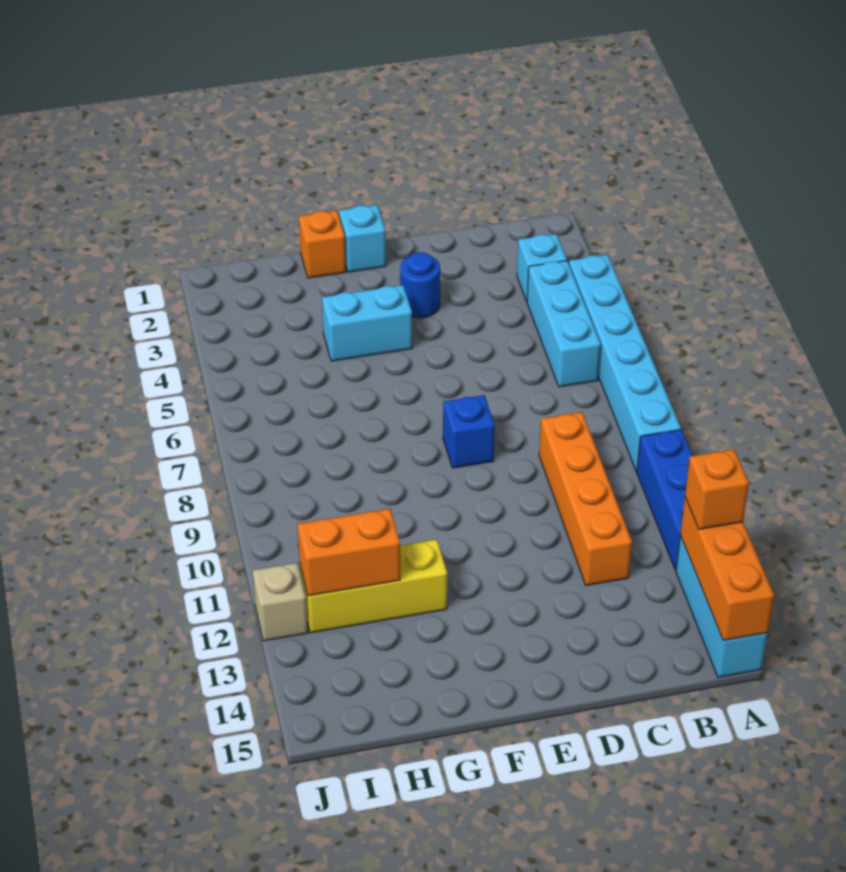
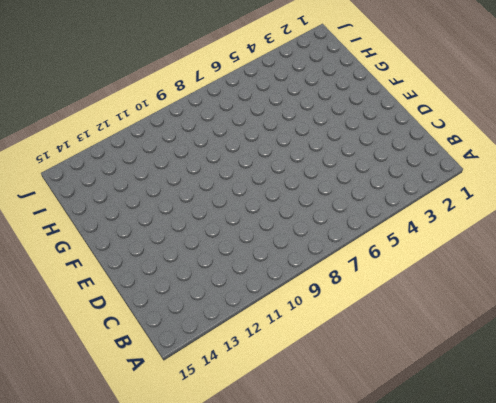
none -> cyan 1x6 brick [569,255,681,471]
none -> blue 1x3 brick [637,429,693,570]
none -> cyan 1x3 brick [676,536,768,677]

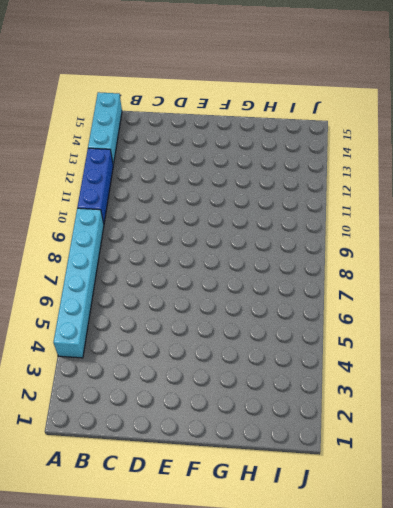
none -> cyan 1x1 brick [517,234,567,301]
none -> cyan 1x3 brick [527,261,601,387]
none -> orange 1x4 brick [539,412,632,586]

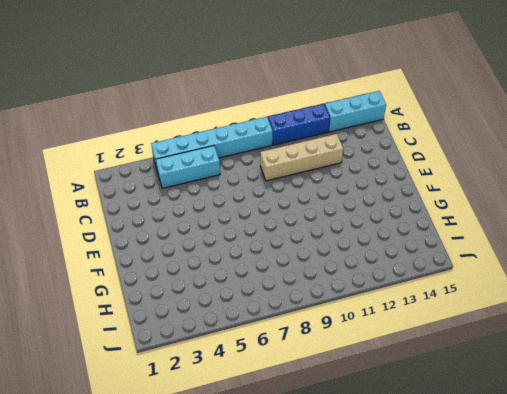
tan 1x4 brick [260,134,343,181] -> orange 1x4 brick [539,412,632,586]
none -> cyan 1x1 brick [517,234,567,301]
none -> blue 1x1 round brick [400,253,440,318]
none -> blue 1x1 brick [443,395,495,468]

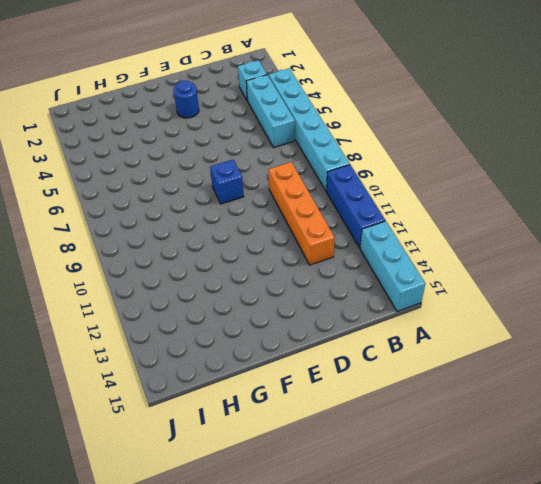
none -> cyan 1x1 brick [339,205,386,272]
none -> cyan 1x2 brick [322,285,412,361]
none -> orange 1x1 brick [299,211,346,278]

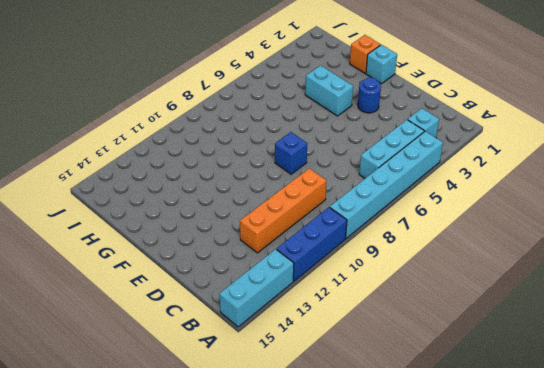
none -> yellow 1x3 brick [300,540,447,633]
none -> tan 1x1 brick [253,563,308,641]
none -> orange 1x3 brick [680,498,774,640]

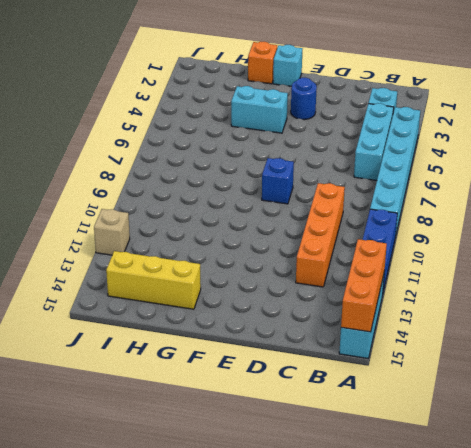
yellow 1x3 brick [106,251,201,309] -> yellow 1x3 brick moved to [300,540,447,633]
none -> orange 1x2 brick [298,509,400,596]
none -> orange 1x1 brick [685,449,749,529]

